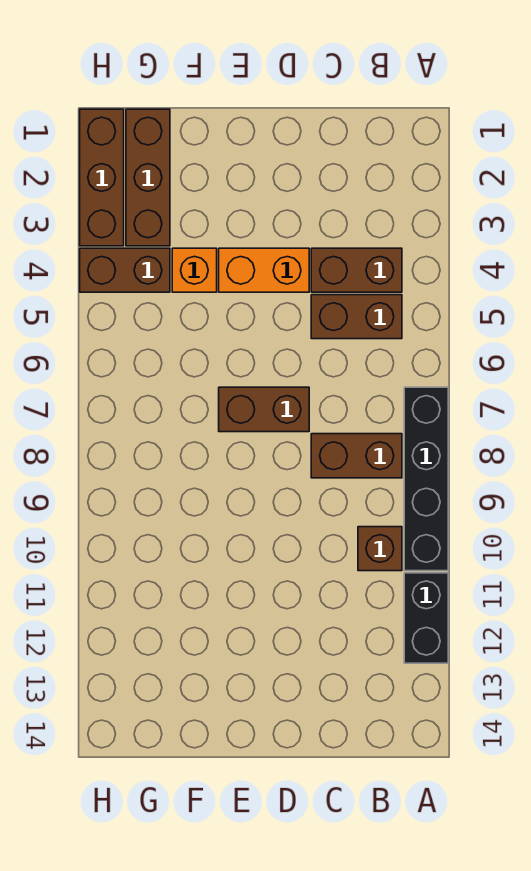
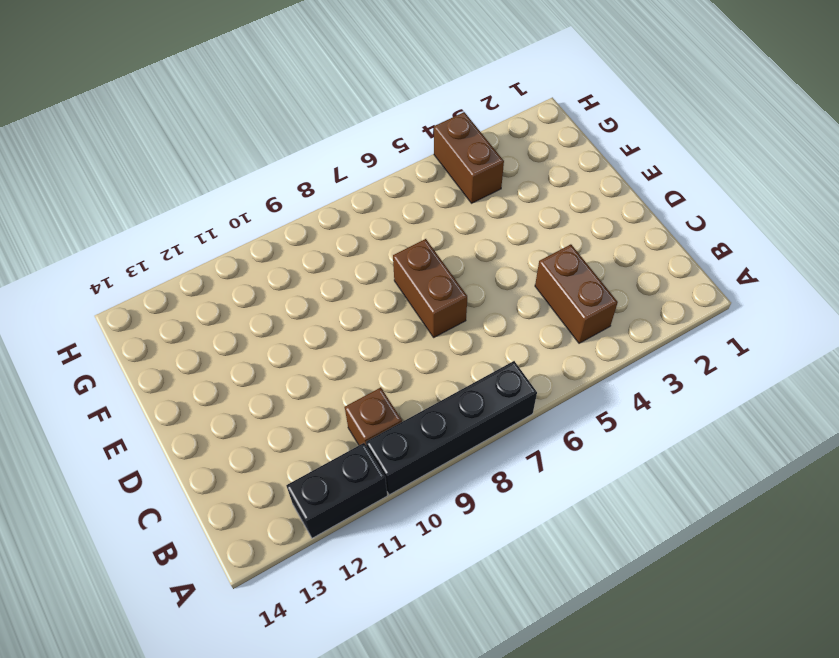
none -> brown 1x2 brick [311,295,402,339]
none -> brown 1x2 brick [311,434,402,478]
none -> orange 1x2 brick [219,248,309,292]

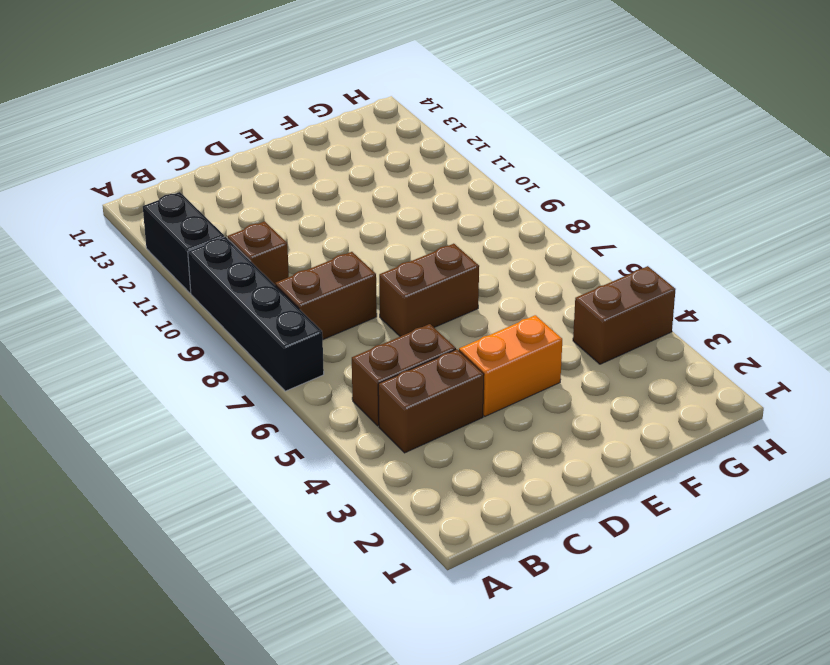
none -> orange 1x1 brick [172,248,217,292]
none -> brown 1x3 brick [126,109,170,246]
none -> brown 1x3 brick [80,109,124,246]

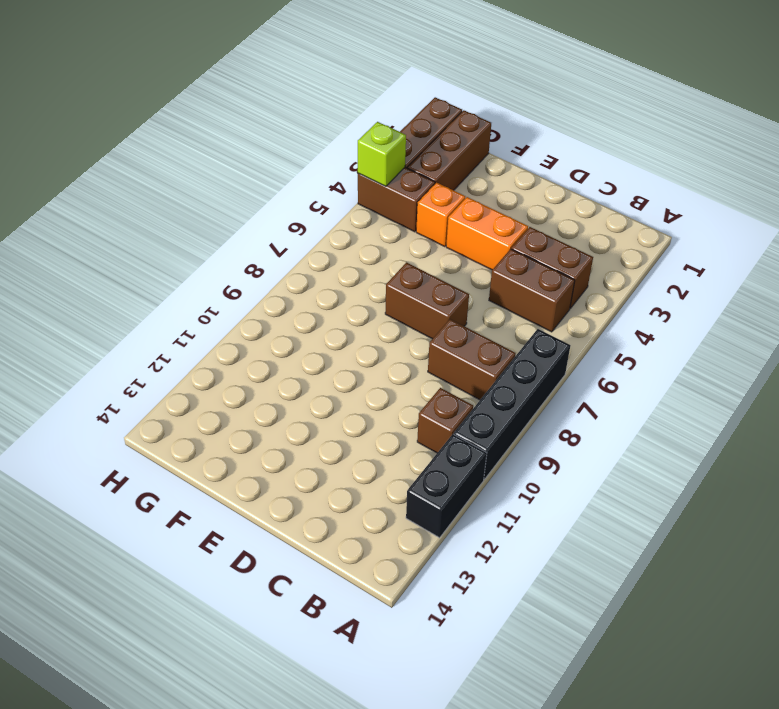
lime 1x1 brick [358,122,406,186] -> none

